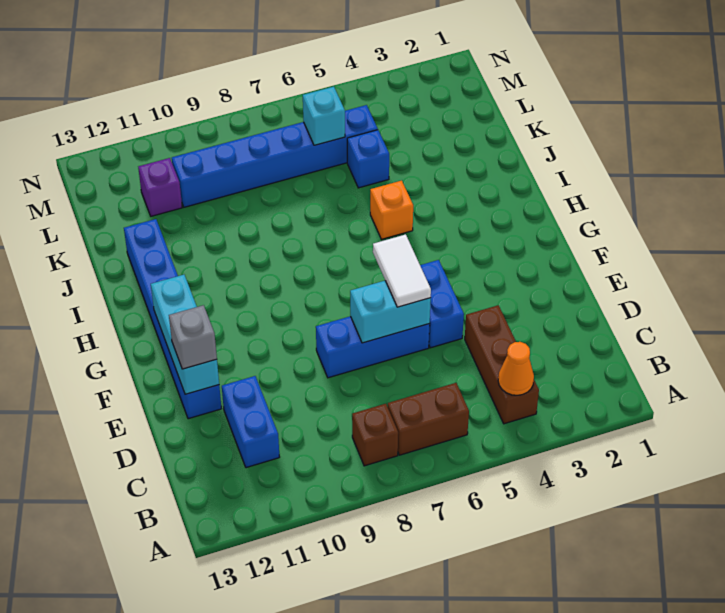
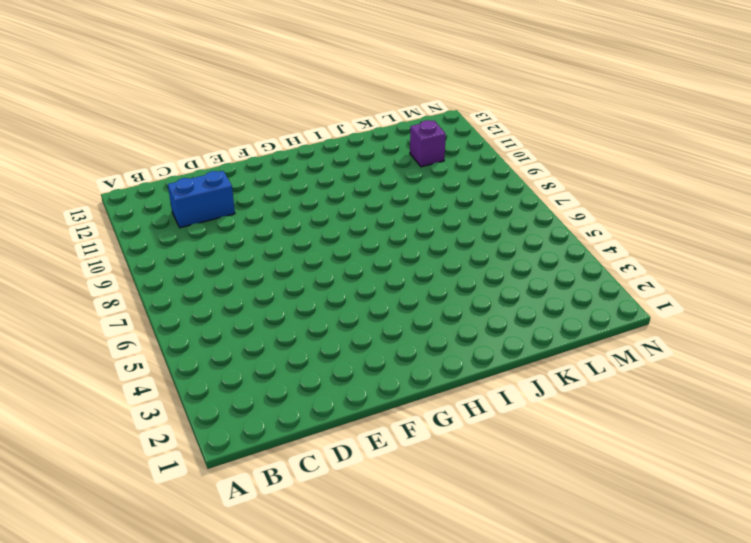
none -> brown 1x3 brick [465,305,539,424]
none -> brown 1x2 brick [388,383,469,455]
none -> brown 1x1 brick [352,404,398,466]

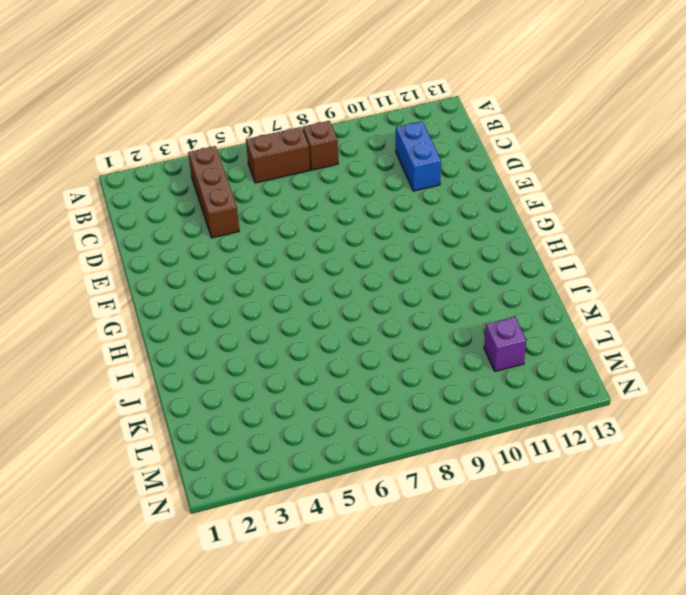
none -> blue 1x2 brick [420,260,464,348]
none -> blue 1x3 brick [316,316,430,378]
none -> blue 1x6 brick [124,219,221,419]

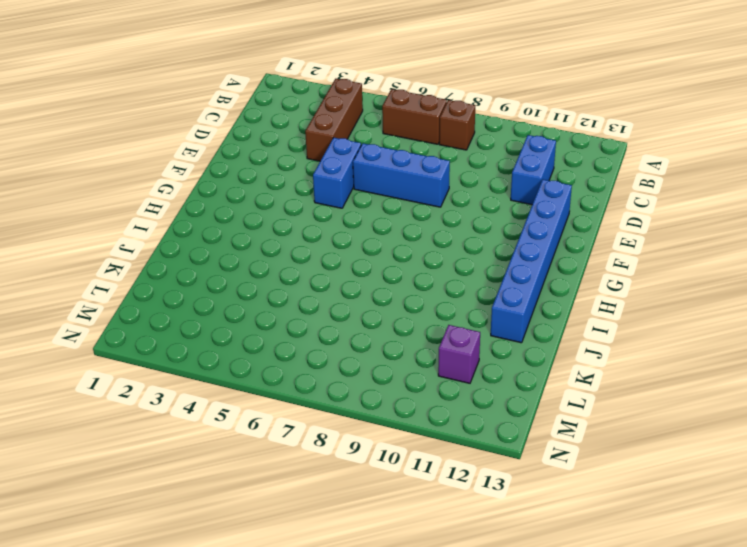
none -> orange 1x1 brick [370,181,413,239]
none -> blue 1x1 brick [347,130,389,188]
none -> blue 1x6 brick [172,105,378,207]

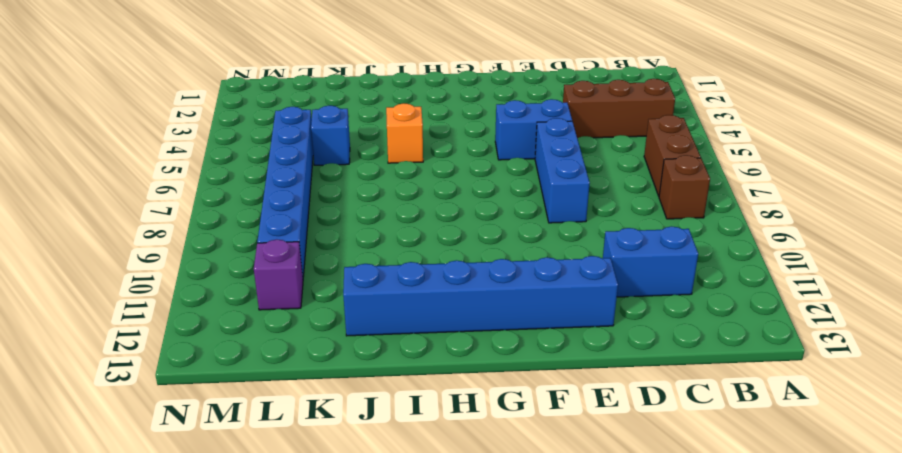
none -> orange 1x1 cone [498,342,534,395]
none -> cyan 1x2 brick [350,281,431,343]
none -> cyan 1x3 brick [151,275,219,394]

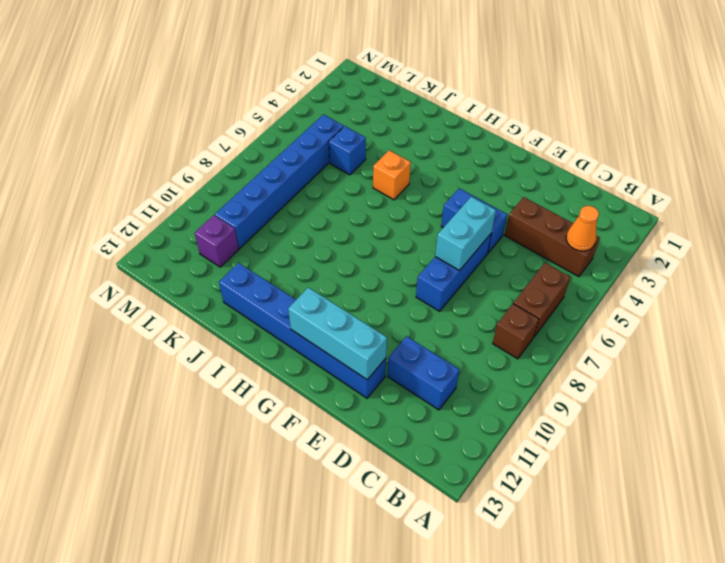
none -> cyan 1x1 brick [303,87,345,145]
none -> white 1x2 tile [373,234,431,307]
none -> grey 1x1 brick [169,305,217,369]

